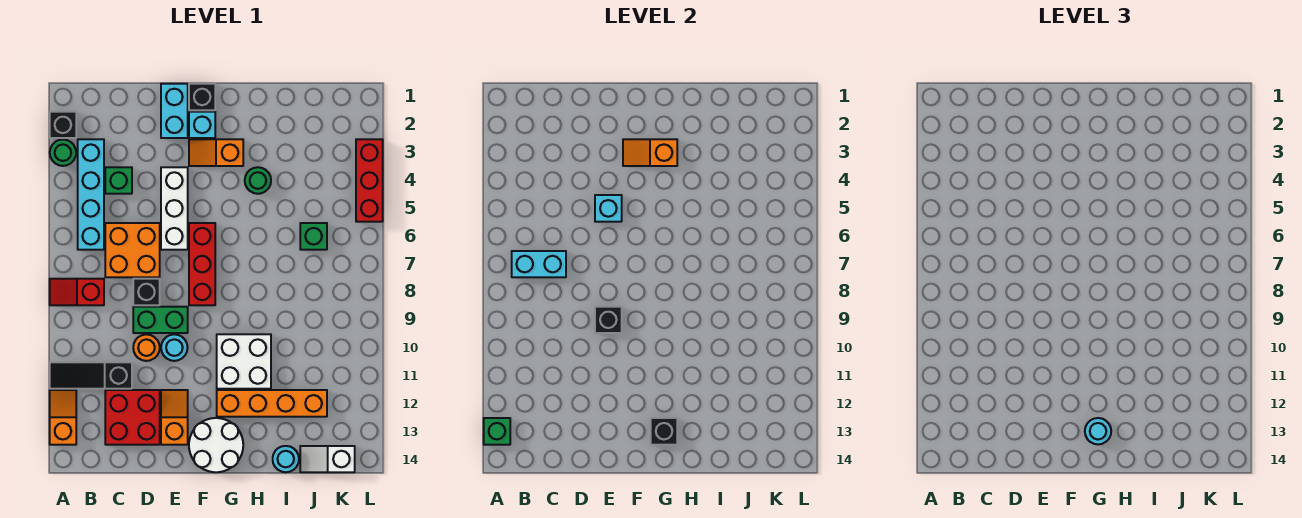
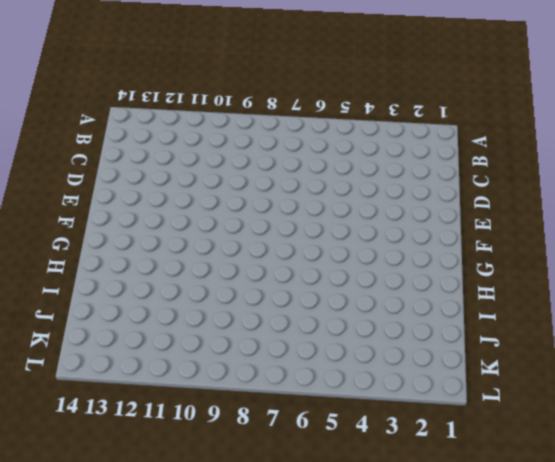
none -> black 1x1 brick [50,112,76,138]
none -> green 1x1 round brick [50,140,76,166]
none -> red 1x2 slope [50,279,104,305]
none -> black 1x3 slope [50,362,132,389]

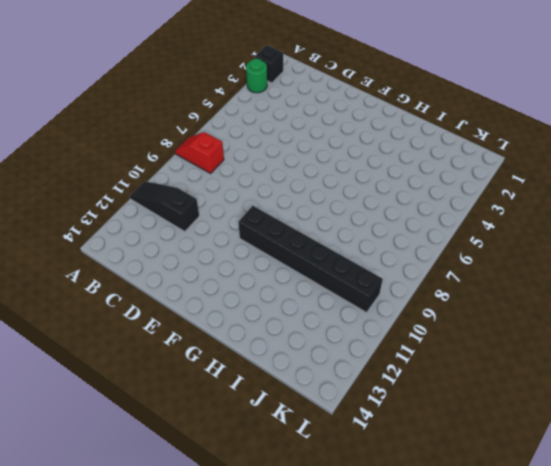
black 1x6 brick [238,206,383,312] -> white 2x2 brick [217,334,271,389]
none -> orange 1x2 slope [50,390,76,445]
none -> cyan 1x4 brick [78,139,104,250]
none -> green 1x1 brick [105,167,132,194]
none -> orange 2x2 brick [105,223,160,277]

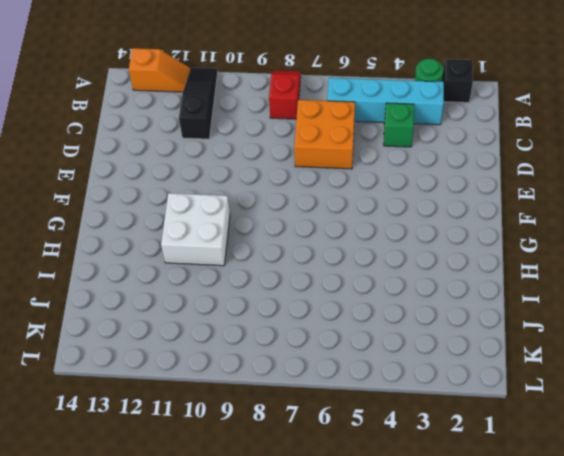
none -> red 2x2 brick [105,390,160,445]
none -> black 1x1 brick [133,279,160,305]
none -> green 1x2 brick [133,307,188,333]
none -> orange 1x1 round brick [133,334,160,361]

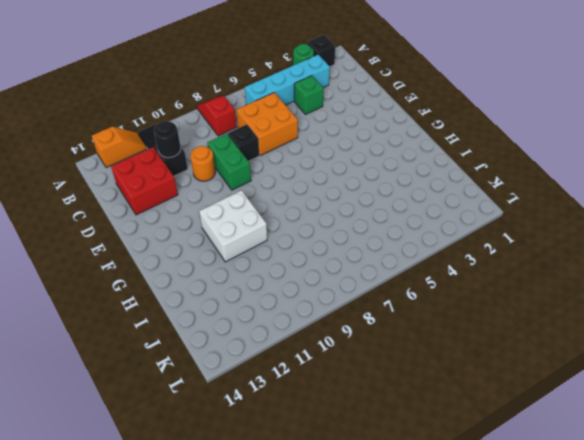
black 1x1 round brick [154,121,181,158] -> none
none -> cyan 1x2 brick [161,84,188,138]
none -> white 1x3 brick [161,167,188,250]
none -> cyan 1x1 round brick [161,334,188,361]
none -> orange 1x2 slope [161,390,188,445]

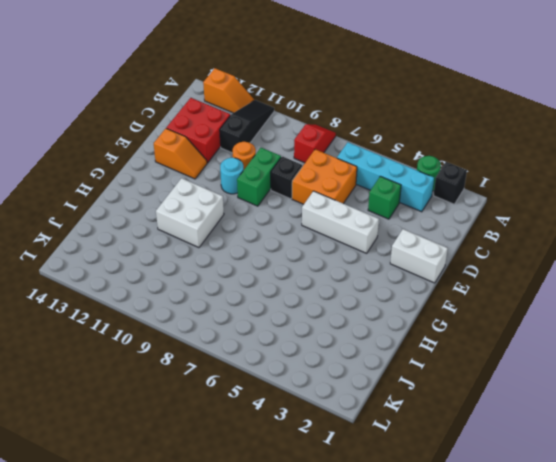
white 1x2 brick [390,229,448,283] -> cyan 1x2 brick [161,84,188,138]
none -> black 1x1 brick [189,84,215,110]
none -> cyan 1x1 brick [189,112,215,138]
none -> orange 1x2 slope [189,139,243,166]
none -> red 1x3 brick [189,223,215,305]

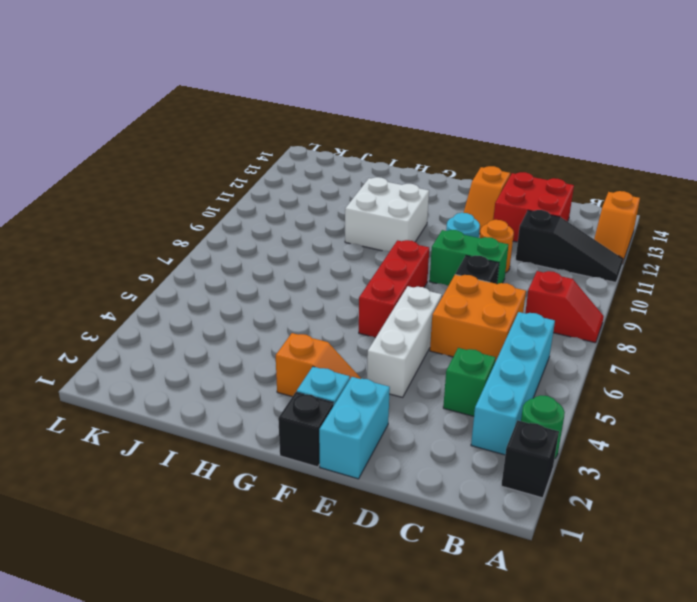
none -> white 2x2 round brick [189,418,243,472]
none -> orange 1x4 brick [217,390,327,417]
none -> green 1x1 round brick [245,167,271,194]
none -> cyan 1x1 round brick [273,446,299,472]

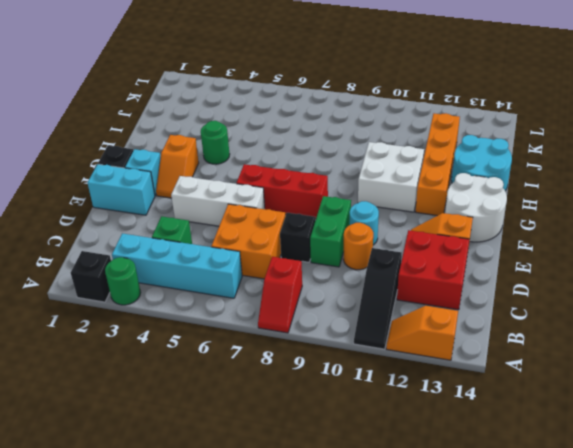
cyan 2x2 round brick [452,135,512,191] -> cyan 1x1 round brick [273,446,299,472]
none -> green 1x1 brick [300,223,327,250]
none -> white 1x2 slope [300,446,355,472]
none -> red 1x3 brick [356,139,383,222]
none -> green 1x1 brick [484,418,510,445]

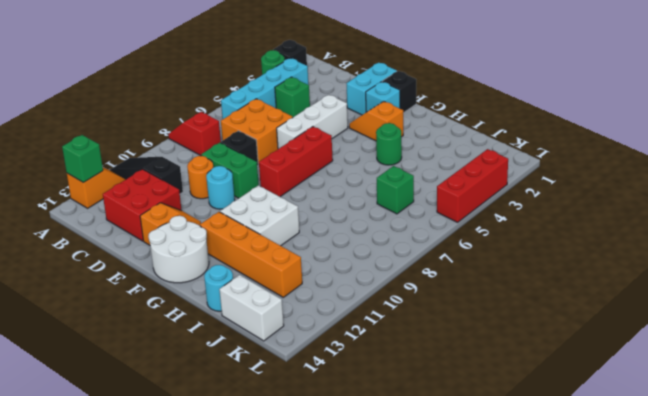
white 1x2 brick [219,275,284,341] -> white 1x2 slope [300,446,355,472]
none -> cyan 1x2 brick [512,251,566,277]
none -> cyan 1x1 brick [595,195,622,222]
none -> black 1x1 brick [595,307,622,333]
none -> orange 1x2 slope [623,139,677,166]

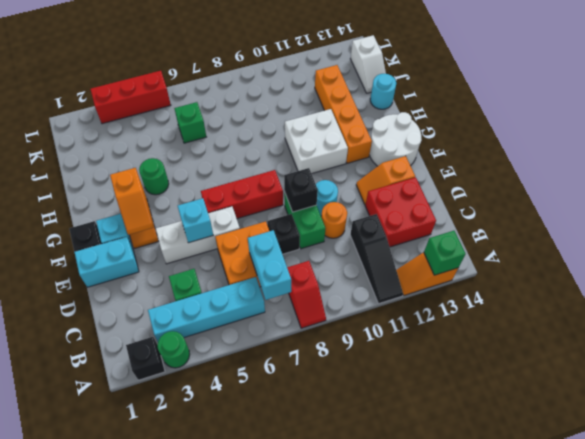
none -> black 1x1 brick [651,418,677,445]
none -> cyan 1x1 round brick [1085,418,1111,444]

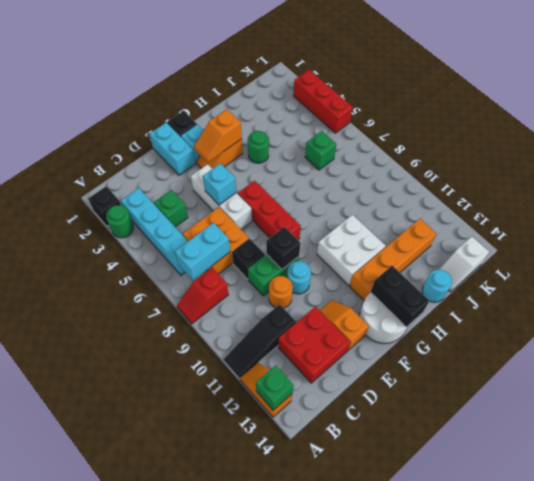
black 1x2 brick [371,266,429,327] -> black 1x1 brick [651,418,677,445]
none -> cyan 1x1 round brick [1085,418,1111,444]

